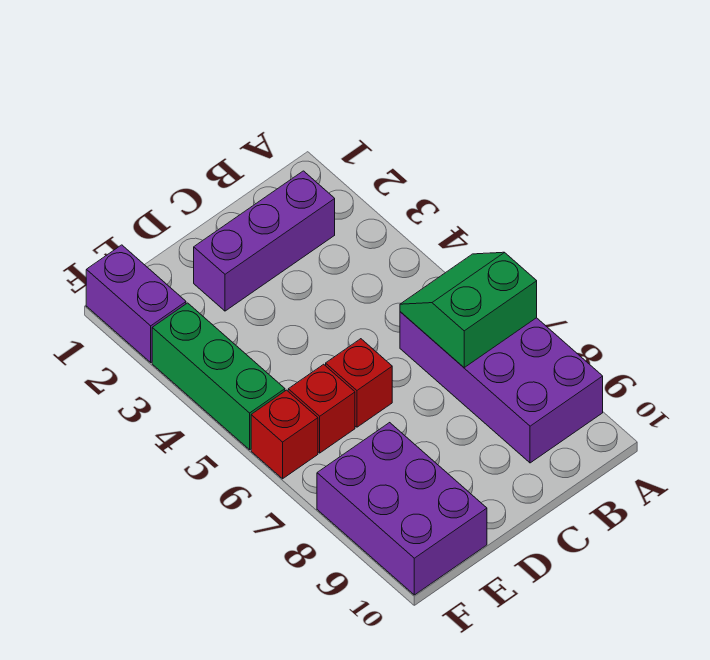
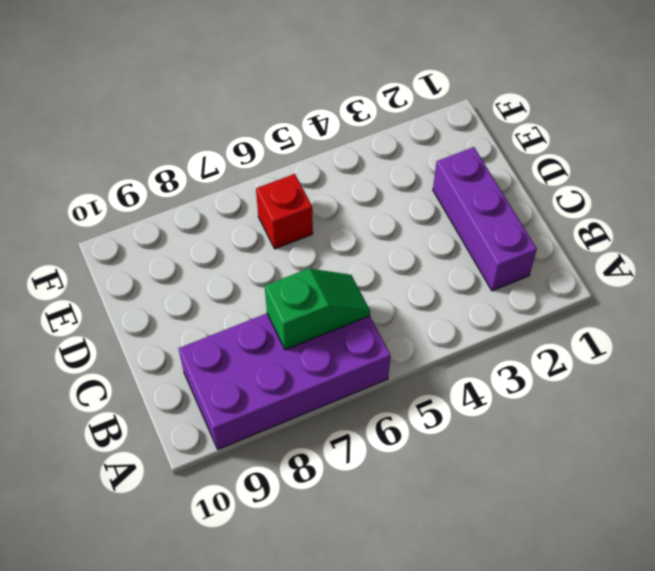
green 1x2 slope [265,269,370,350] -> green 2x2 slope [400,252,537,367]
none -> red 1x1 brick [326,339,392,427]
none -> purple 2x3 brick [317,423,487,595]

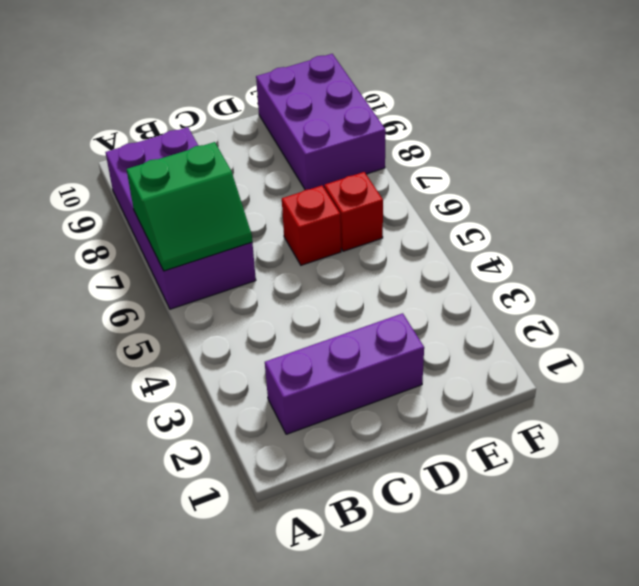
none -> purple 1x2 brick [86,245,186,362]
none -> green 1x3 brick [152,303,285,450]

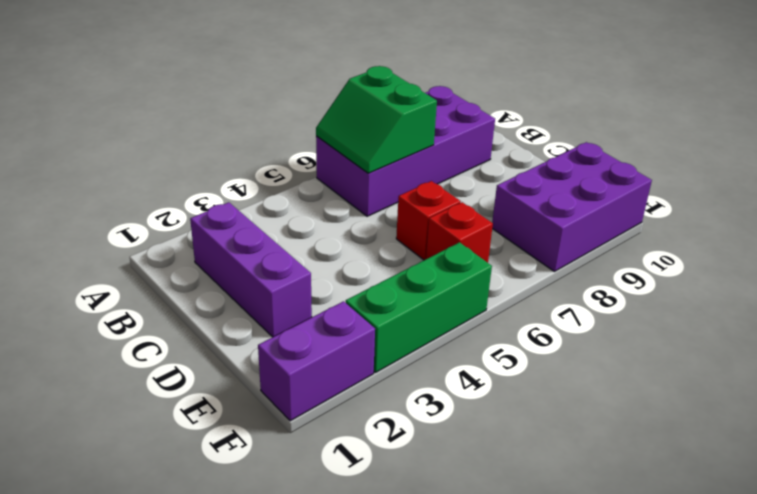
none -> red 1x1 brick [251,390,318,479]

